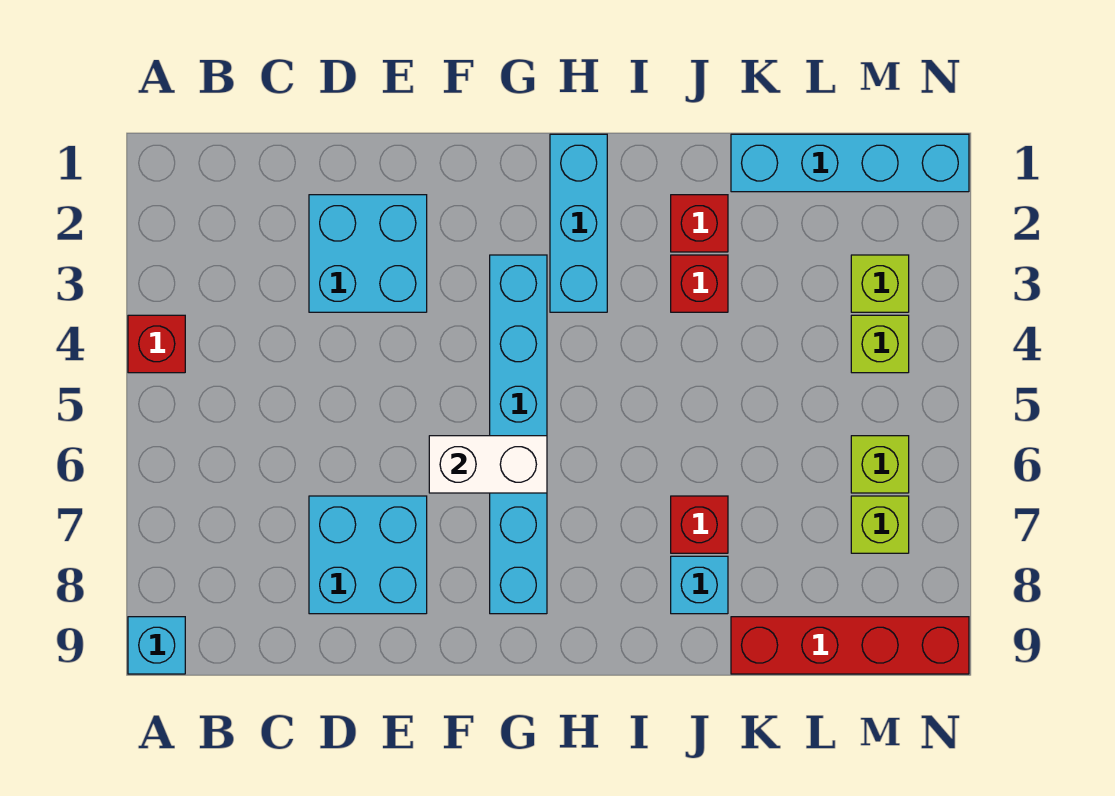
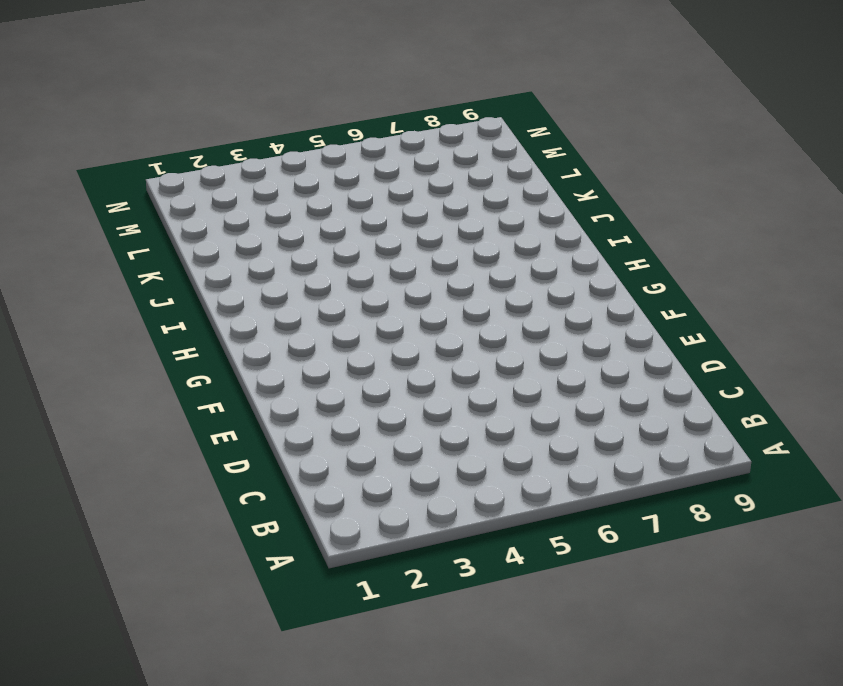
none -> red 1x1 brick [128,315,185,373]
none -> cyan 1x1 brick [128,617,185,674]
none -> cyan 2x2 brick [309,195,427,312]

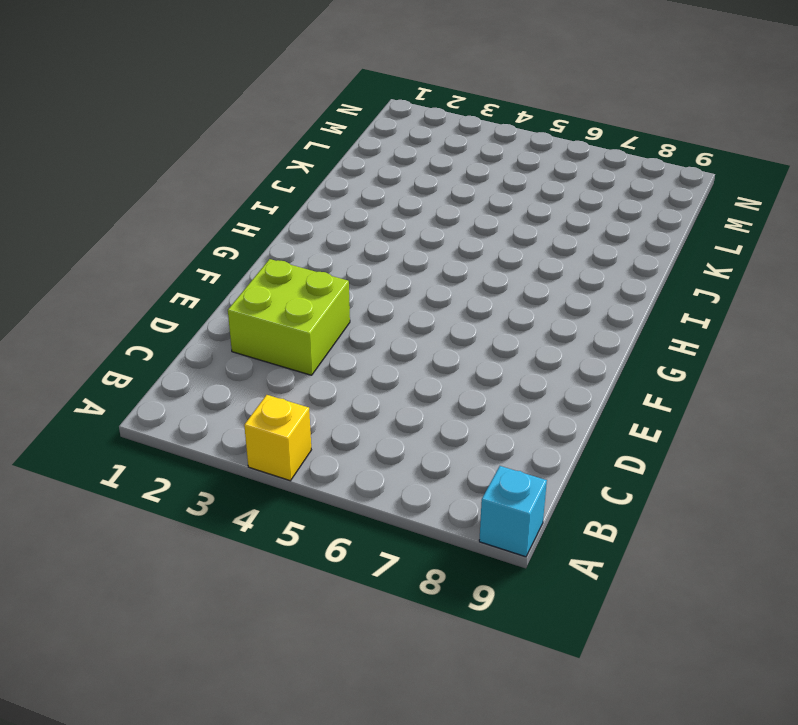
yellow 1x1 brick [244,395,311,481] -> red 1x1 brick [128,315,185,373]
lime 2x2 brick [228,259,350,375] -> cyan 2x2 brick [309,195,427,312]
none -> cyan 2x2 brick [309,496,427,614]
none -> cyan 1x6 brick [490,255,547,614]
none -> cyan 1x3 brick [550,134,607,312]

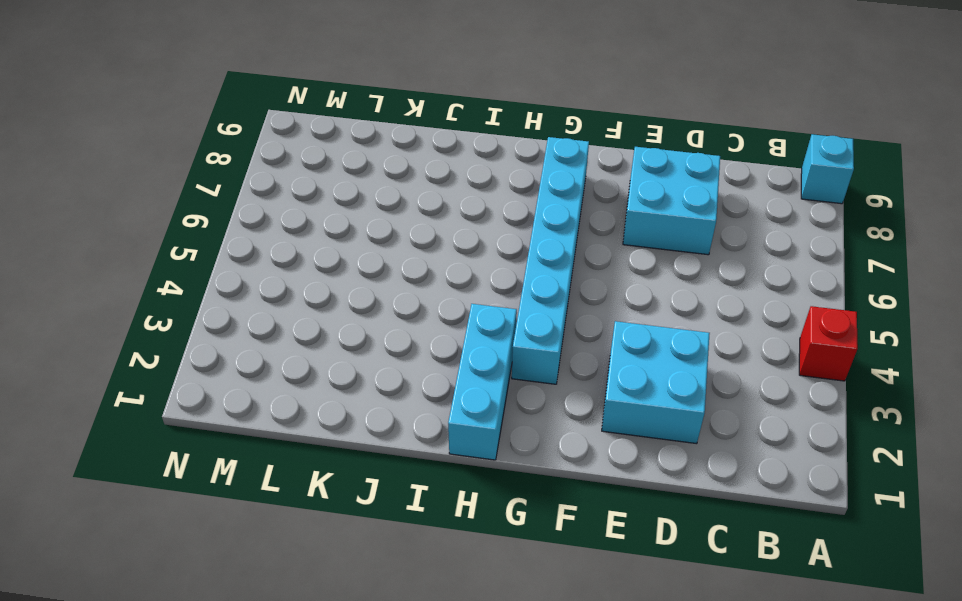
none -> red 1x1 brick [671,195,728,252]
none -> red 1x1 brick [671,255,728,312]
none -> red 1x1 brick [671,496,728,553]

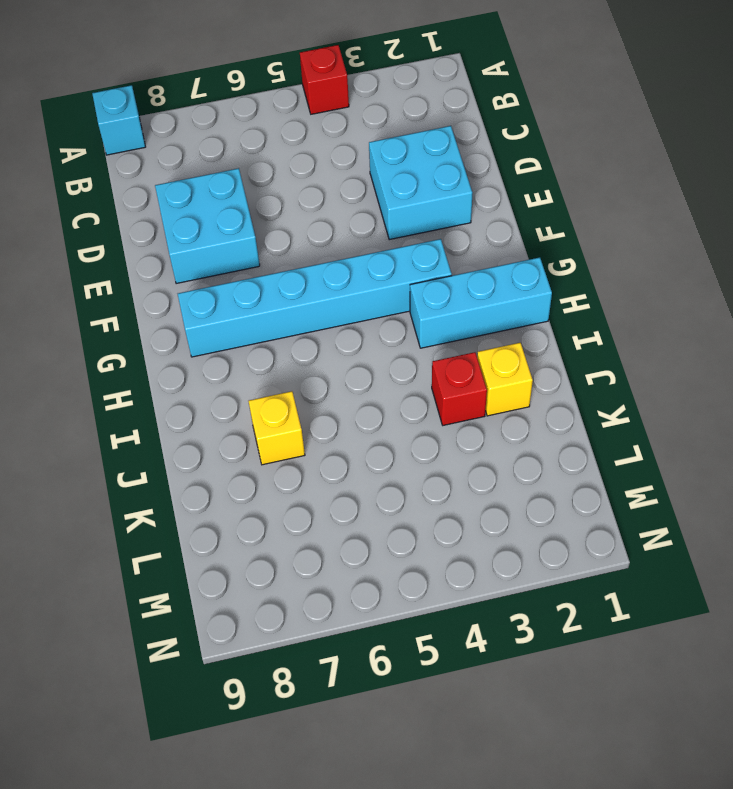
yellow 1x1 brick [477,343,533,416] -> red 1x1 brick [671,195,728,252]
yellow 1x1 brick [249,391,305,465] -> red 1x1 brick [671,496,728,553]
none -> cyan 1x1 brick [671,556,728,614]
none -> cyan 1x4 brick [731,134,969,192]
none -> red 1x4 brick [731,617,969,674]

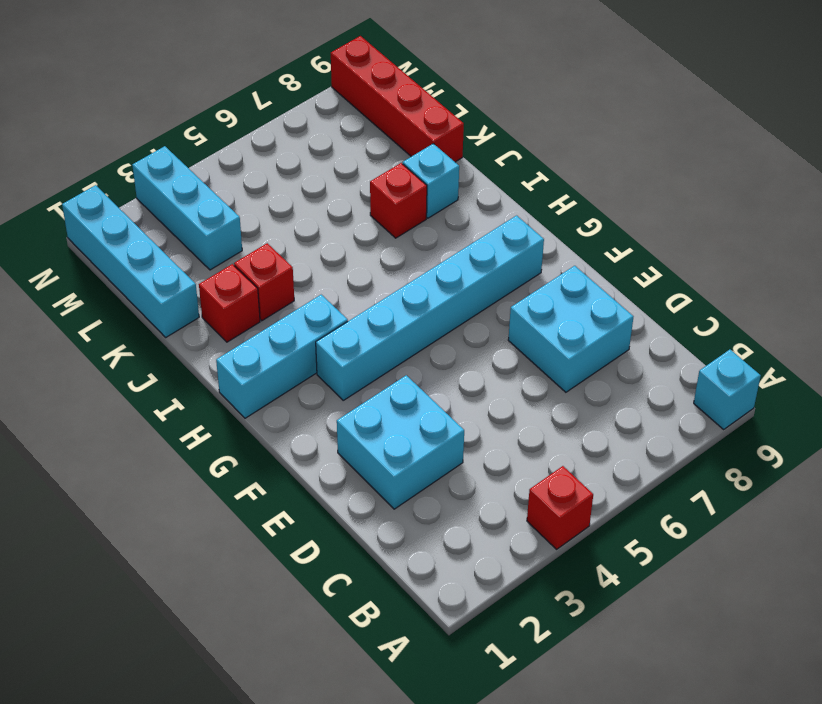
cyan 1x3 brick [132,146,242,270] -> lime 1x1 brick [851,255,909,312]
none -> lime 1x1 brick [851,315,909,373]
none -> lime 1x1 brick [851,436,909,493]
none -> lime 1x1 brick [851,496,909,553]

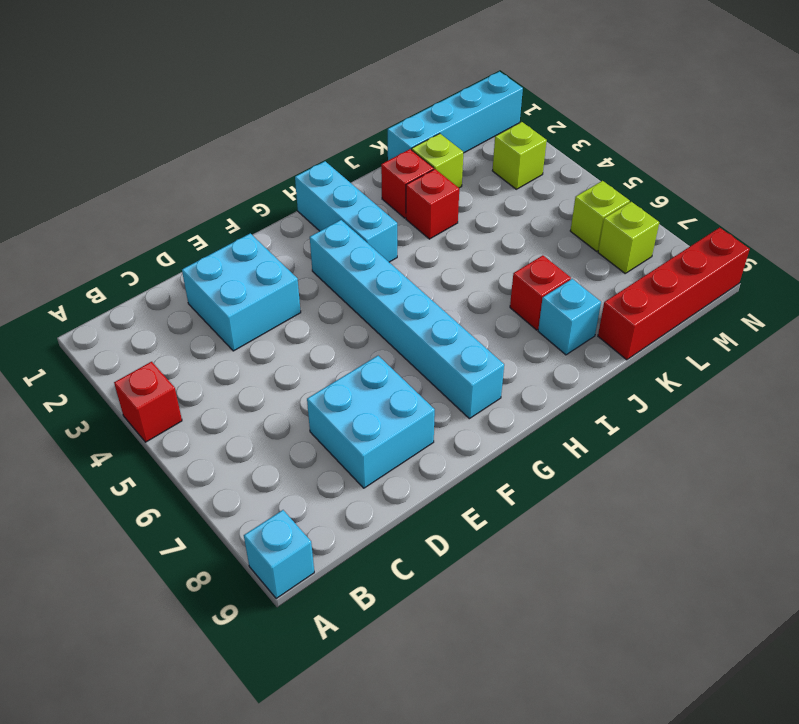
lime 1x1 brick [412,133,463,188] -> lime 1x1 brick moved to [851,315,909,373]
none -> white 1x2 brick [429,436,547,493]

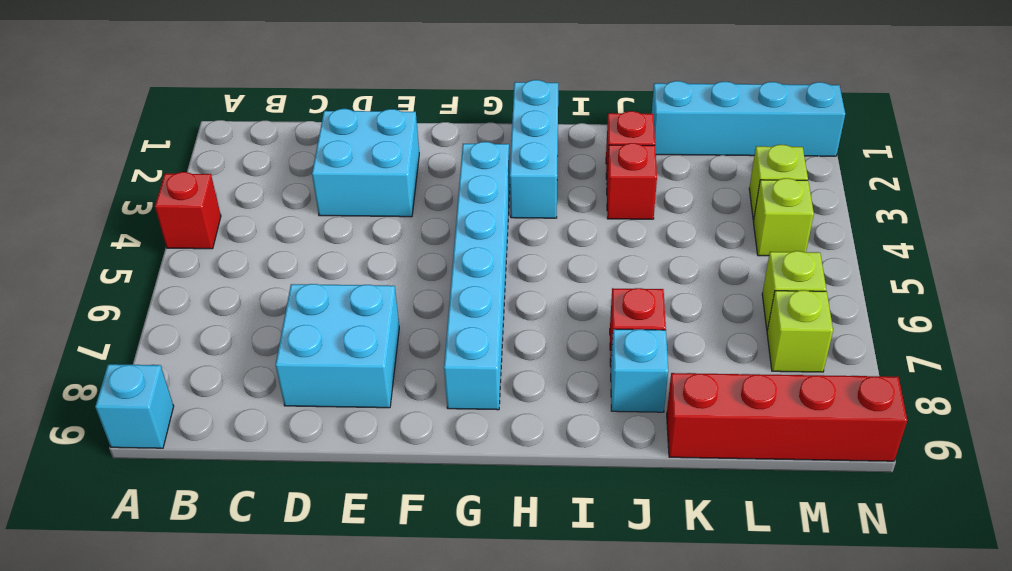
none -> white 1x2 brick [429,436,547,493]

